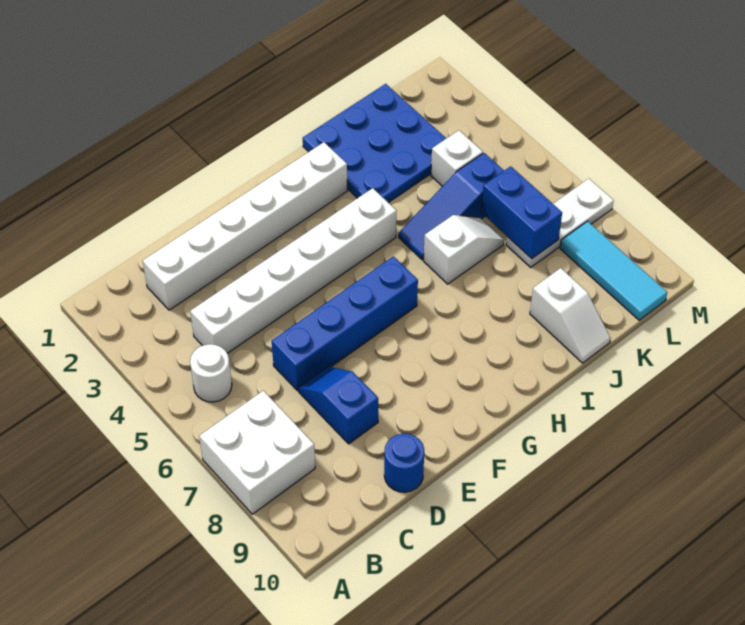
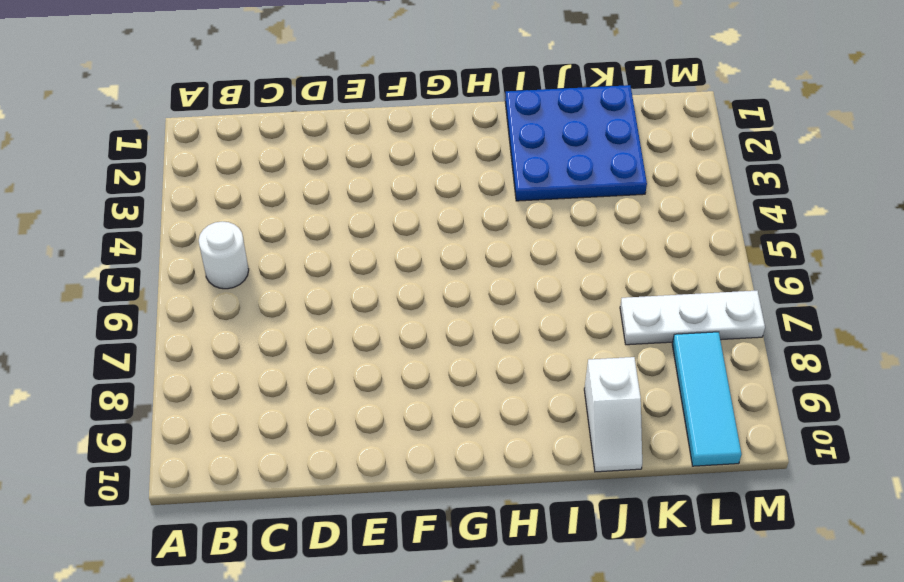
none -> white 2x2 brick [199,391,315,514]
none -> white 1x6 brick [143,142,347,310]
none -> white 1x6 brick [190,188,397,353]

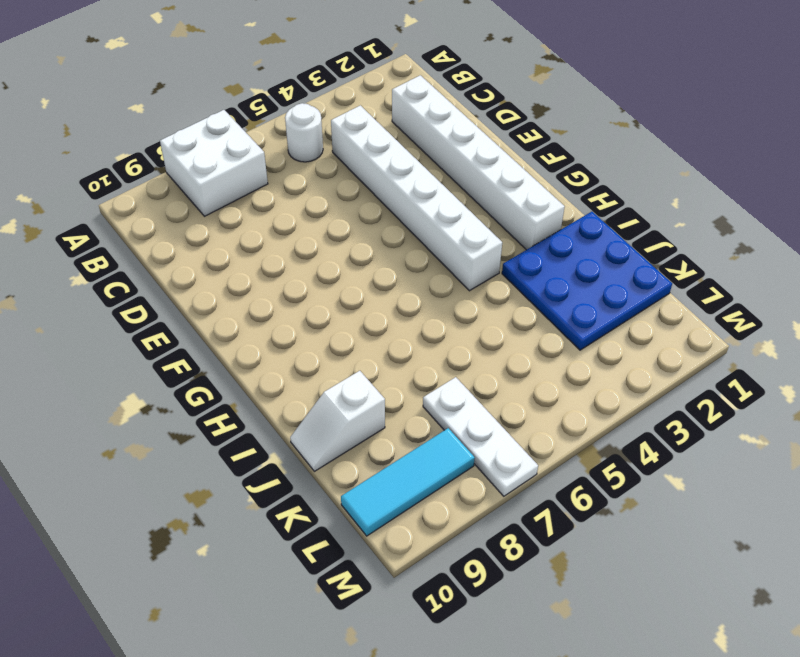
none -> blue 1x4 brick [272,256,418,391]
none -> blue 1x2 slope [298,367,378,444]
none -> blue 1x1 round brick [384,434,424,492]

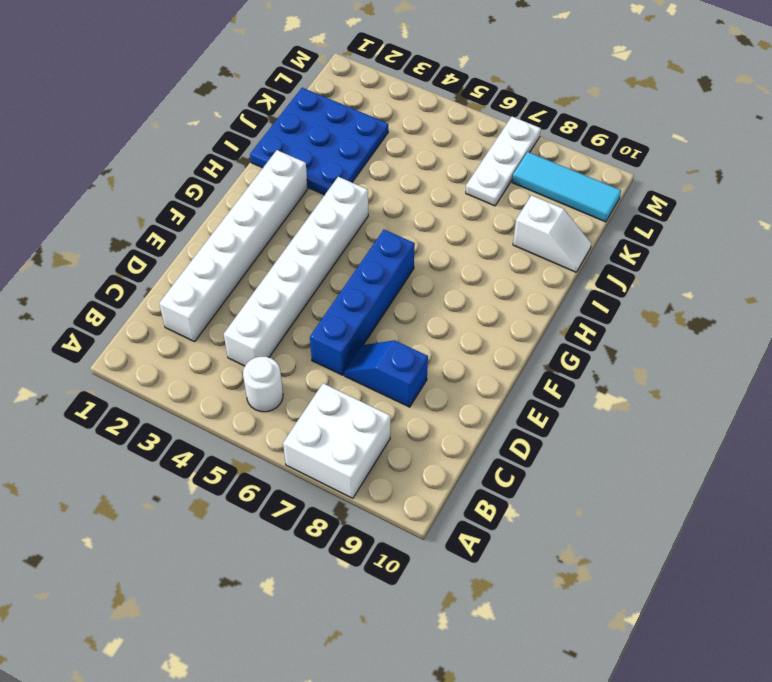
none -> blue 1x1 round brick [384,434,424,492]
none -> blue 1x3 slope [399,153,504,260]
none -> white 1x2 slope [424,215,504,284]

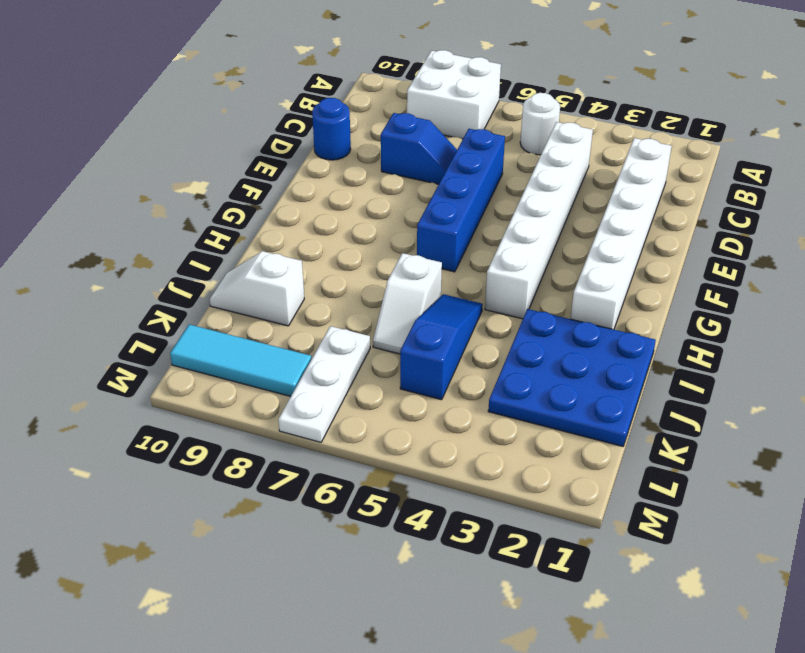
none -> white 1x1 brick [431,130,483,186]
none -> blue 1x2 brick [481,166,562,259]

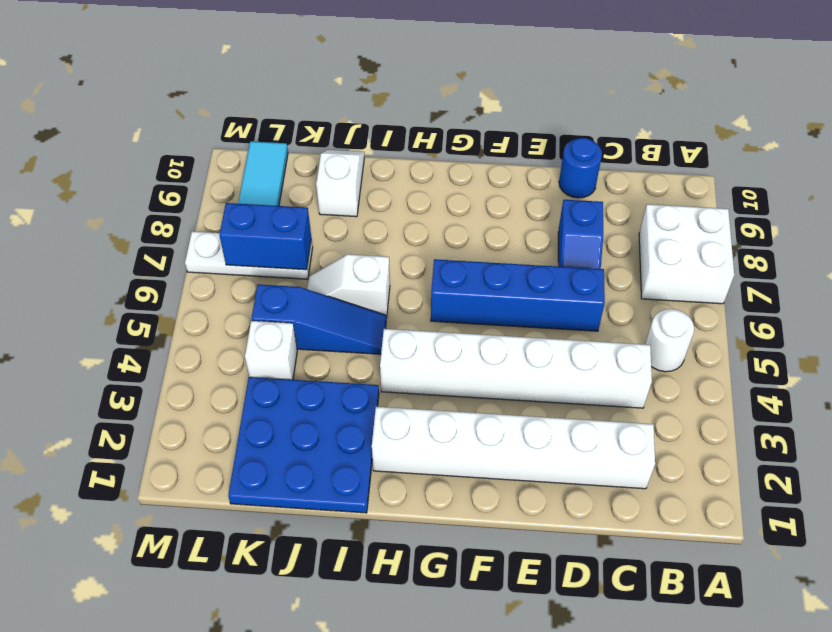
blue 1x2 brick [219,203,311,270] -> blue 1x2 brick turned to [481,166,562,259]

